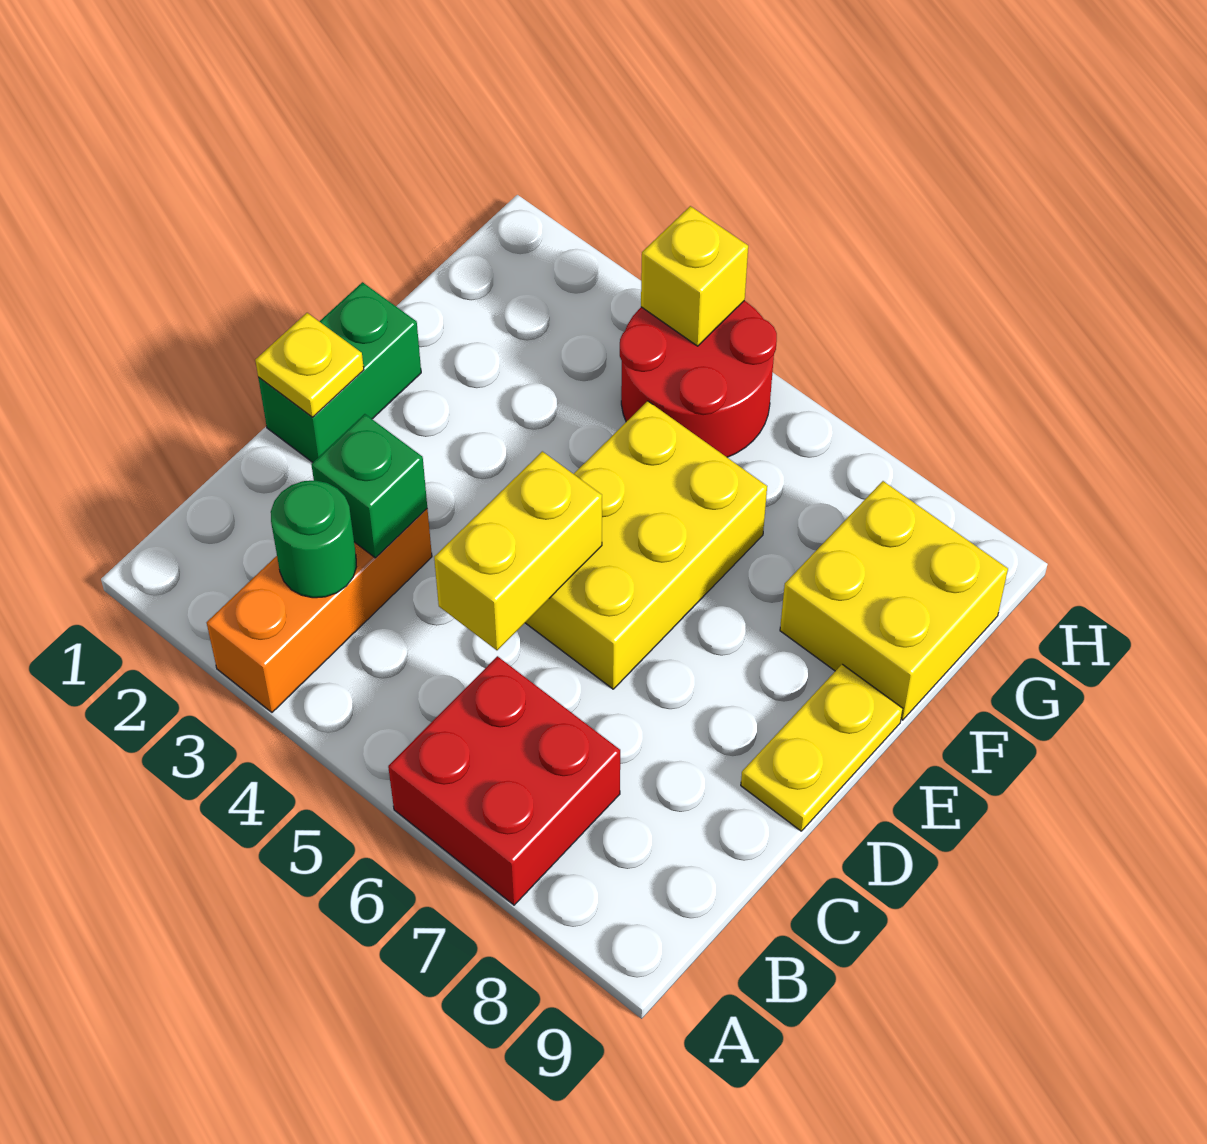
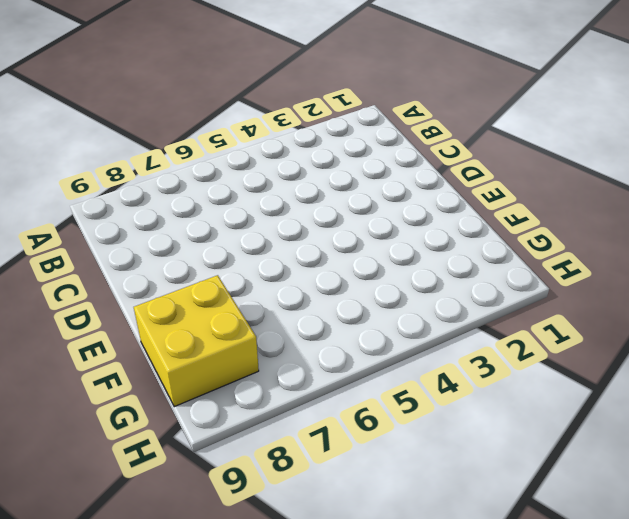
none -> orange 1x3 brick [207,509,432,712]
none -> red 2x2 brick [388,656,620,905]
none -> green 1x2 brick [258,282,421,462]

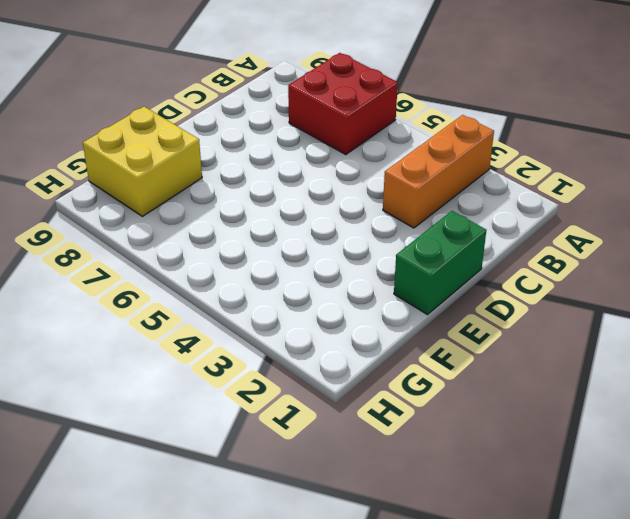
none -> yellow 2x3 brick [525,401,767,689]
none -> yellow 1x2 plate [741,664,903,831]
none -> red 2x2 round brick [620,301,777,457]

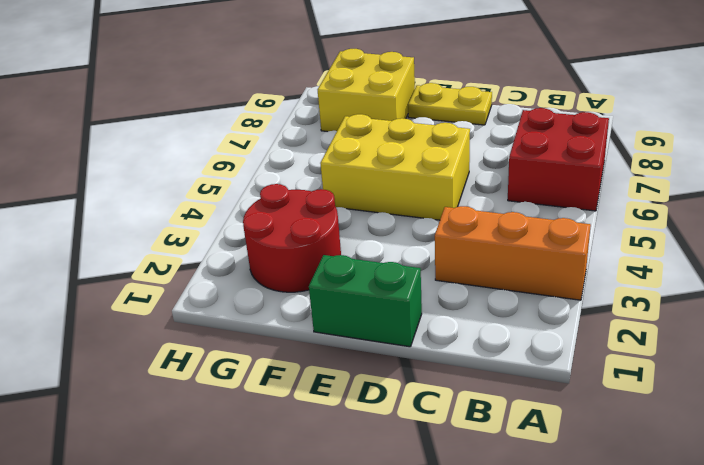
red 2x2 round brick [243,184,341,292] -> red 2x2 round brick moved to [620,301,777,457]
none -> green 1x1 round brick [271,480,357,598]
none -> green 1x1 brick [311,414,427,558]
none -> yellow 1x2 brick [434,451,602,650]

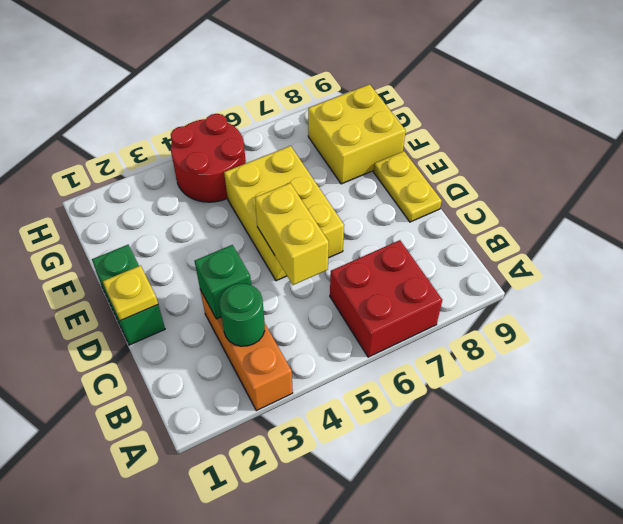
none -> yellow 1x1 brick [641,206,748,346]

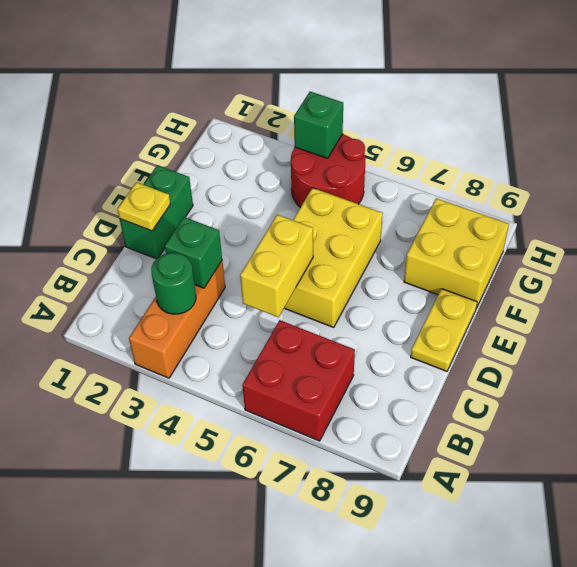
green 1x1 brick [294,92,343,158] -> yellow 1x1 brick [641,206,748,346]

